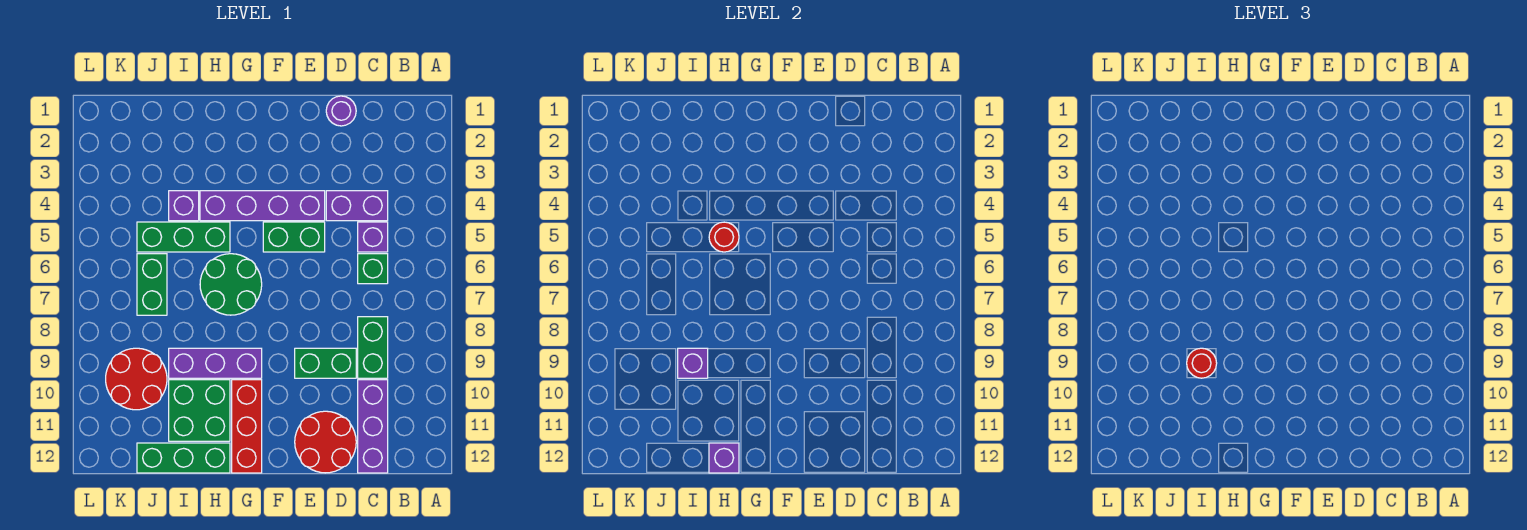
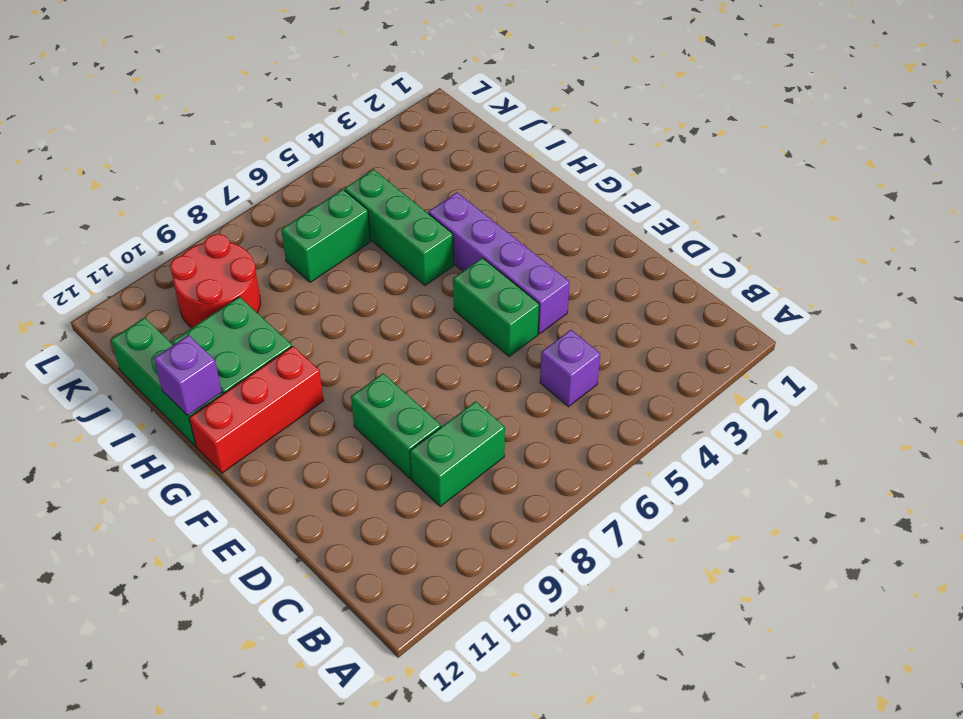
none -> purple 1x2 brick [326,191,388,221]
none -> green 1x1 brick [358,254,388,284]
none -> purple 1x3 brick [358,380,388,473]

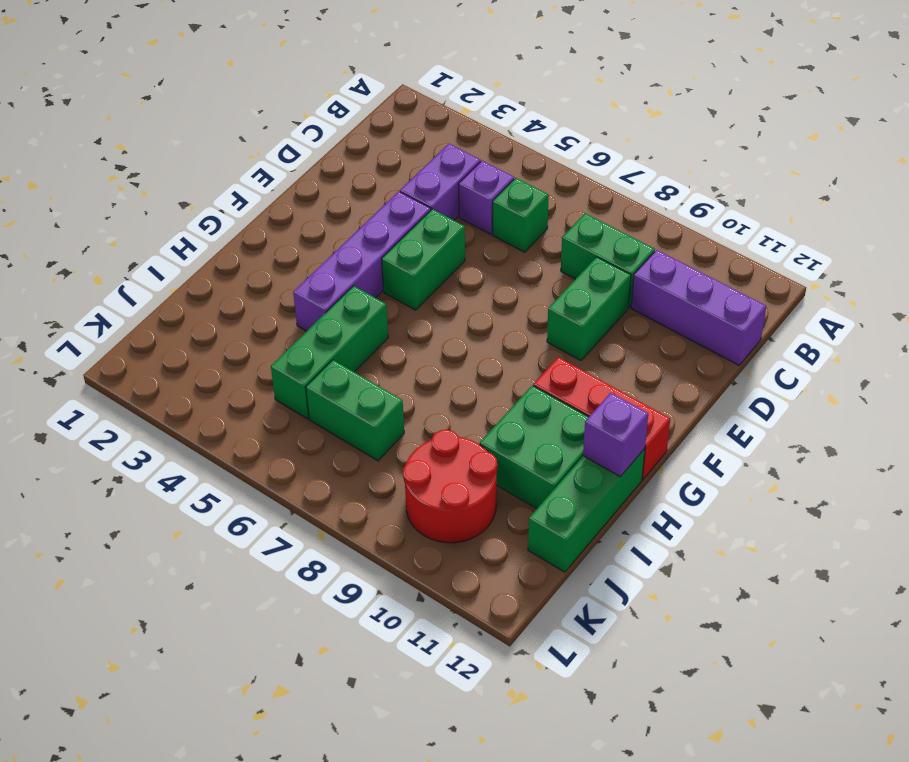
none -> purple 1x1 round brick [326,96,356,126]
none -> red 2x2 round brick [295,411,356,473]
none -> green 2x2 round brick [200,254,262,315]

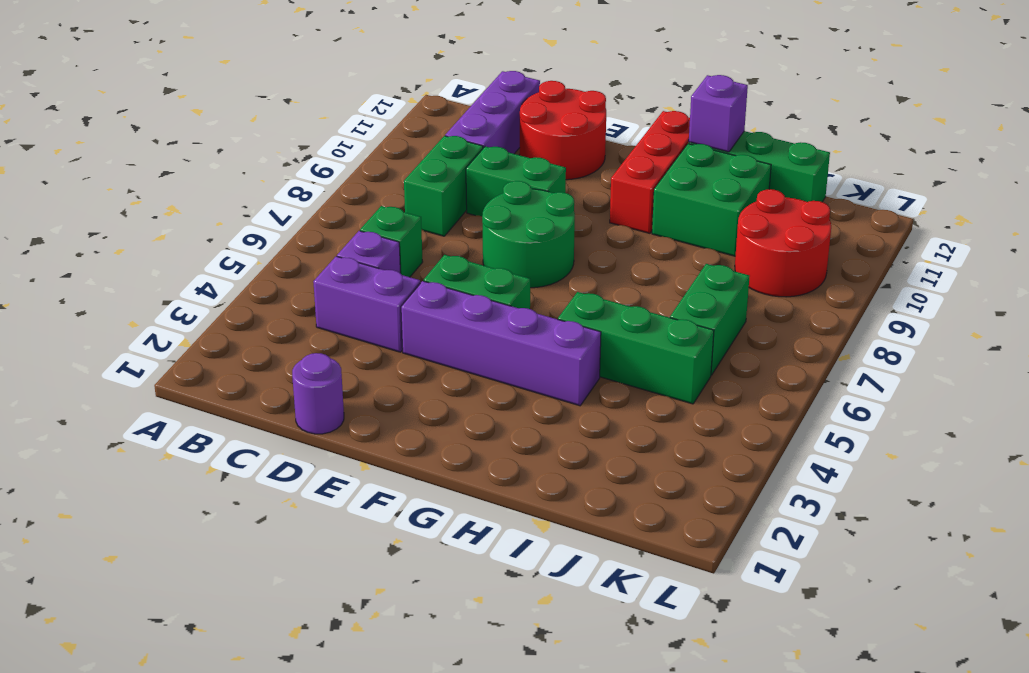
green 2x2 round brick [482,181,575,288] -> green 2x2 round brick moved to [200,254,262,315]
none -> purple 1x3 brick [169,348,262,378]
none -> purple 1x1 brick [169,191,199,221]
none -> red 1x1 round brick [709,222,739,252]

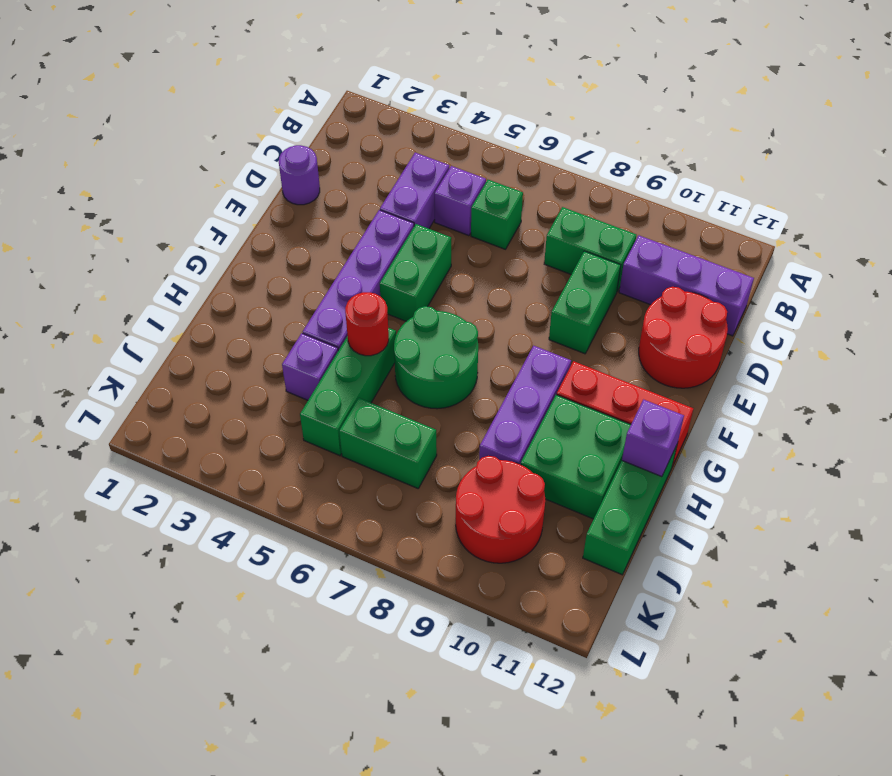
none -> purple 1x1 brick [678,348,708,378]
none -> red 1x1 round brick [1187,348,1217,378]

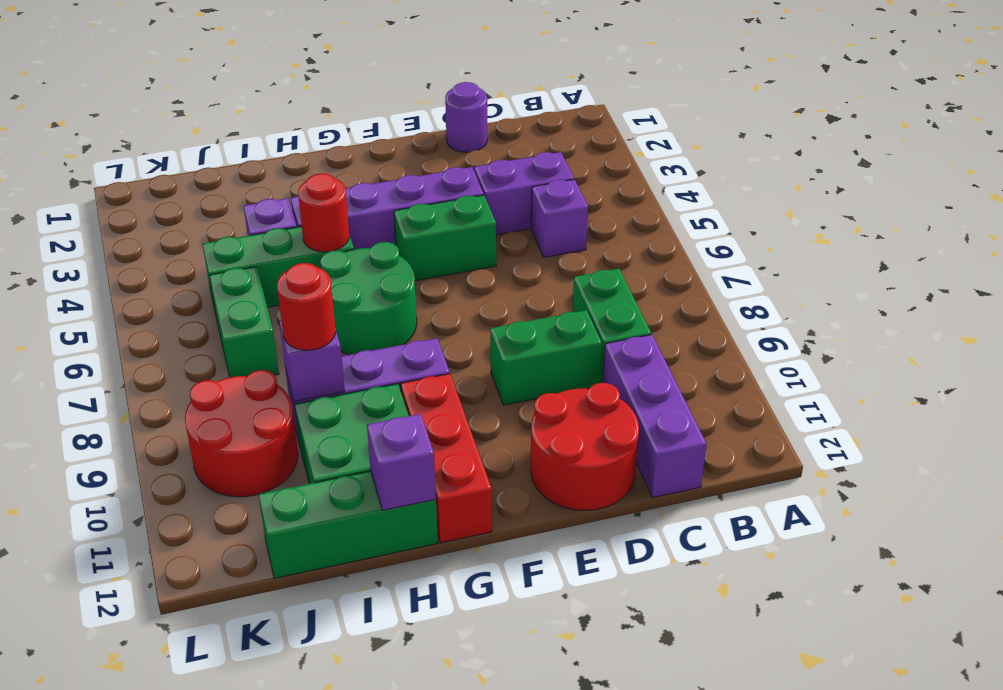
none -> green 1x1 brick [358,254,388,284]

